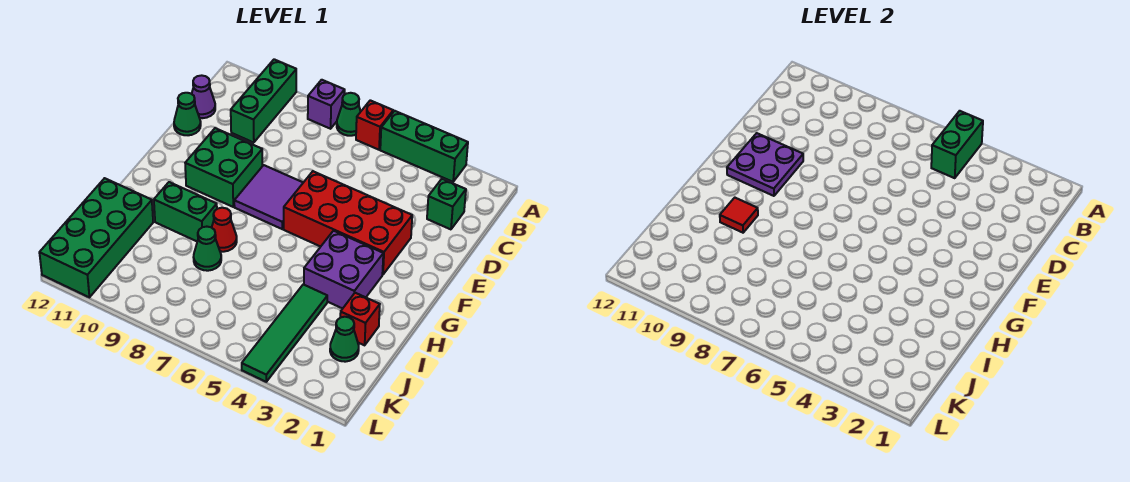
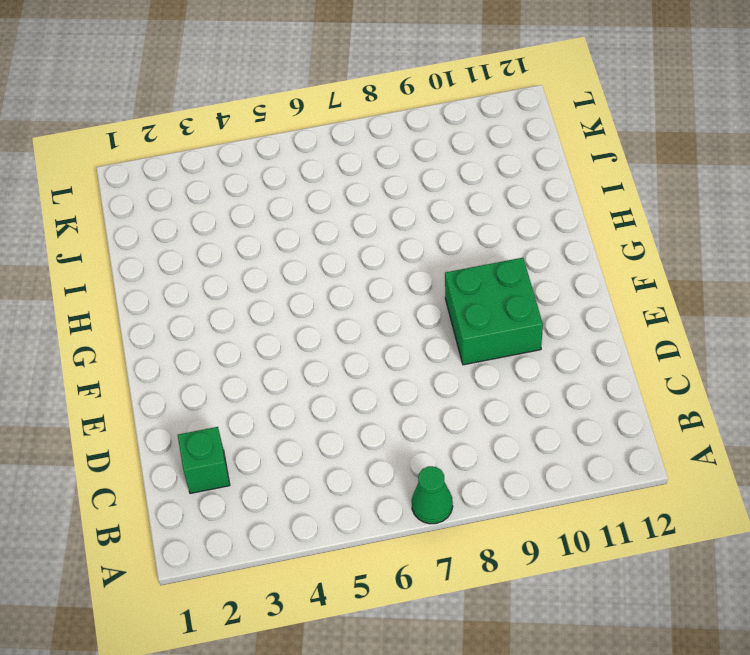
none -> green 1x3 brick [380,111,468,182]
none -> red 1x1 brick [356,100,393,150]
none -> purple 1x1 brick [308,80,345,129]

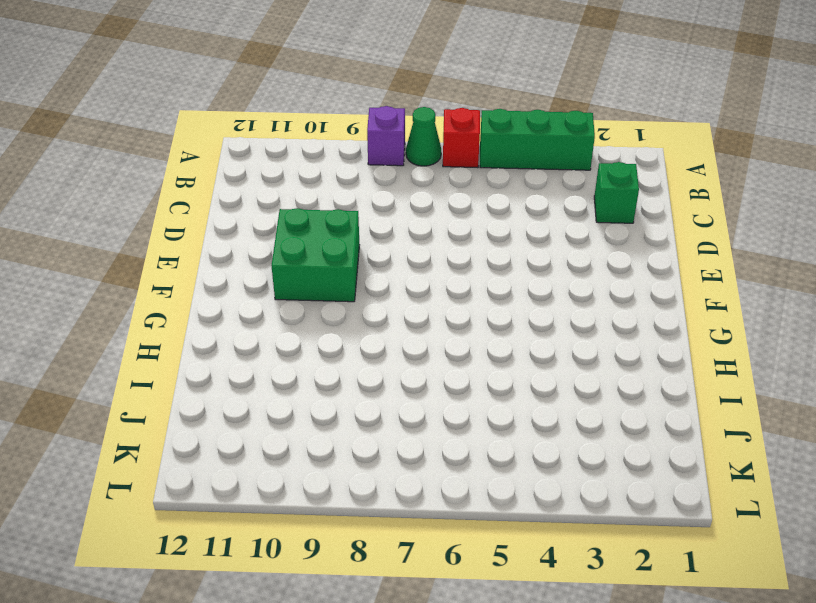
none -> green 1x3 brick [231,59,296,143]
none -> purple 1x1 cone [192,75,215,118]
none -> green 1x1 cone [174,93,201,135]

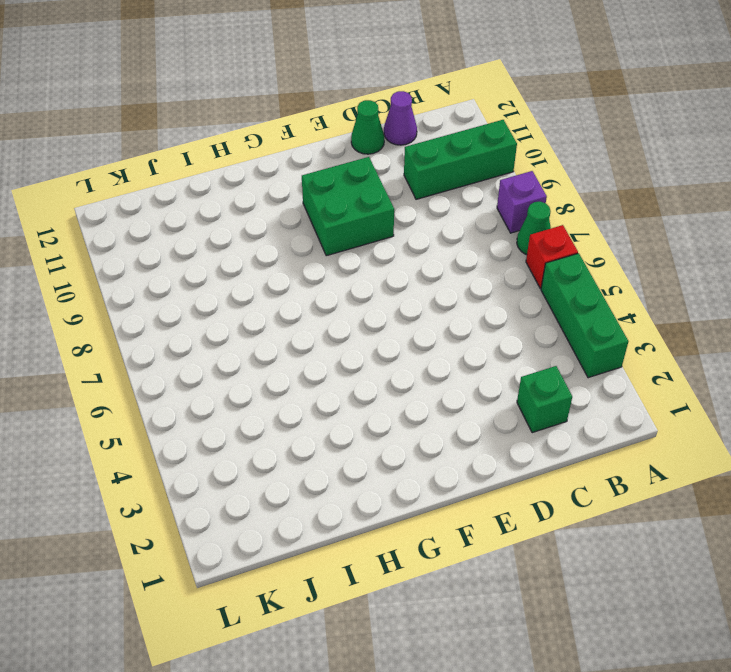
none -> red 2x4 brick [284,171,412,275]
none -> purple 2x2 tile [234,165,303,229]
none -> purple 2x2 brick [304,231,383,309]

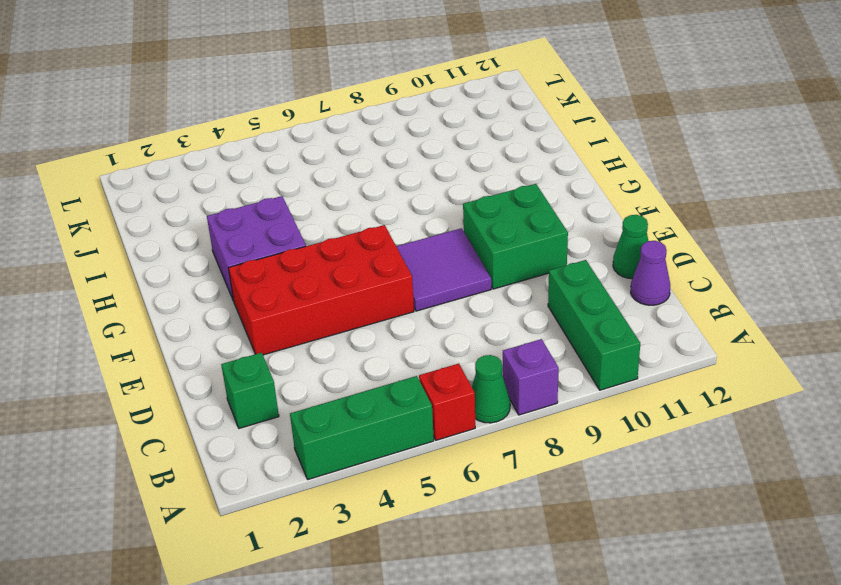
none -> red 1x1 cone [212,208,237,252]
none -> green 1x2 brick [154,182,217,241]
none -> red 1x1 brick [340,293,380,345]

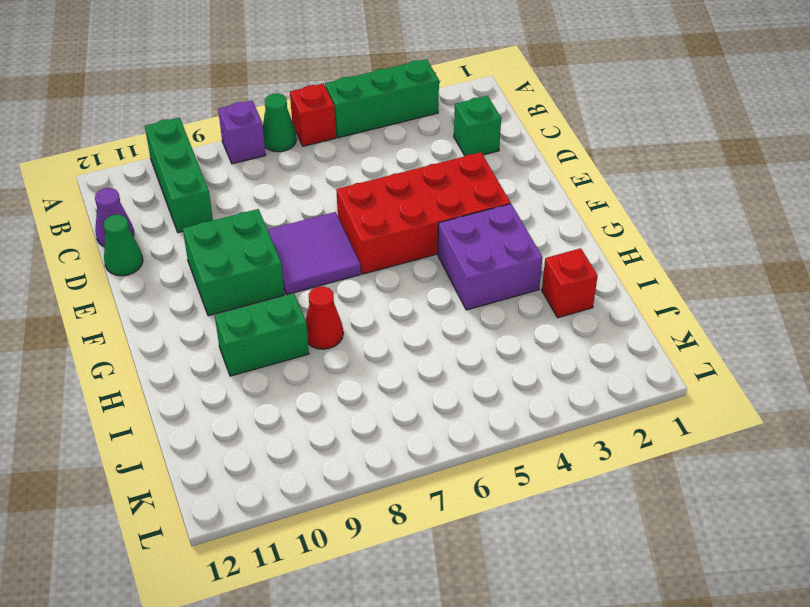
none -> green 1x4 tile [242,284,327,382]
none -> green 1x1 cone [193,227,221,271]
none -> green 2x4 brick [39,178,153,297]

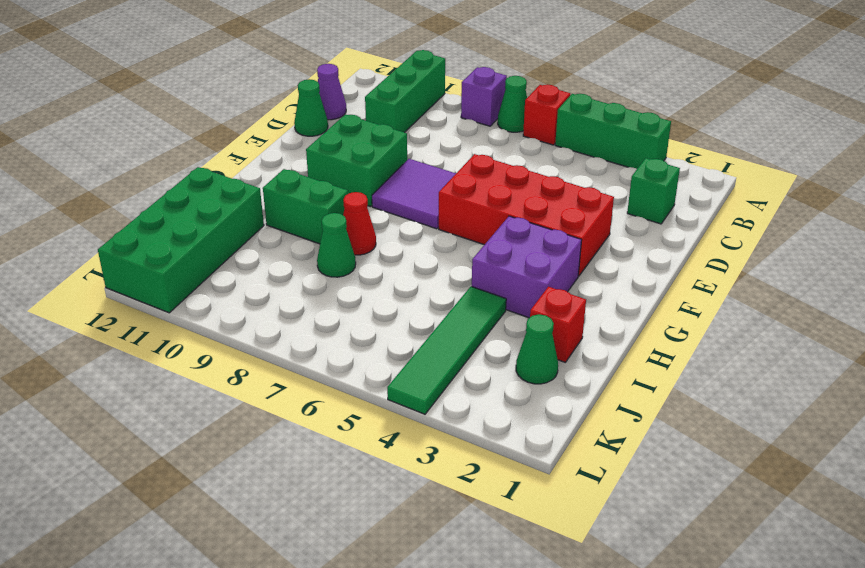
none -> green 1x2 brick [931,111,983,178]
none -> purple 2x2 plate [727,133,803,196]
none -> red 1x1 tile [720,198,758,233]

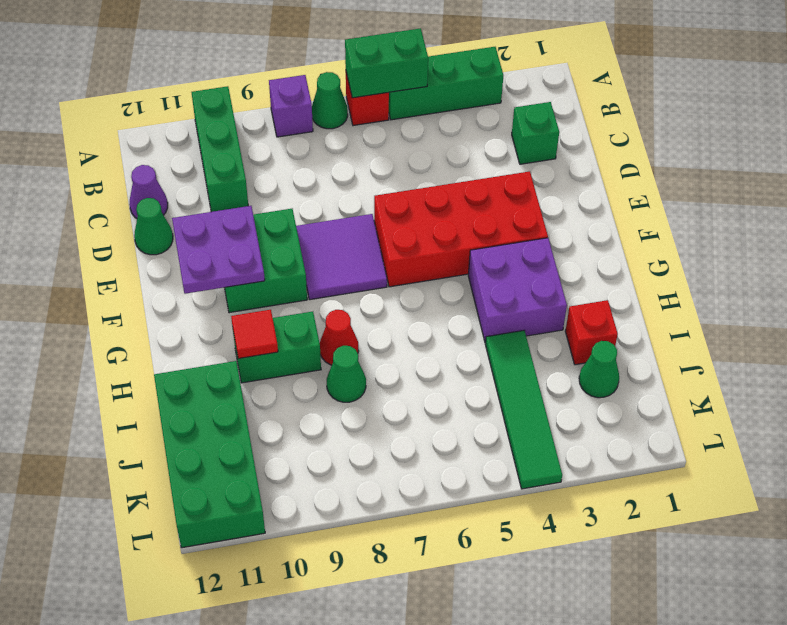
green 1x2 brick [345,28,428,98] -> green 1x2 brick turned to [931,111,983,178]

